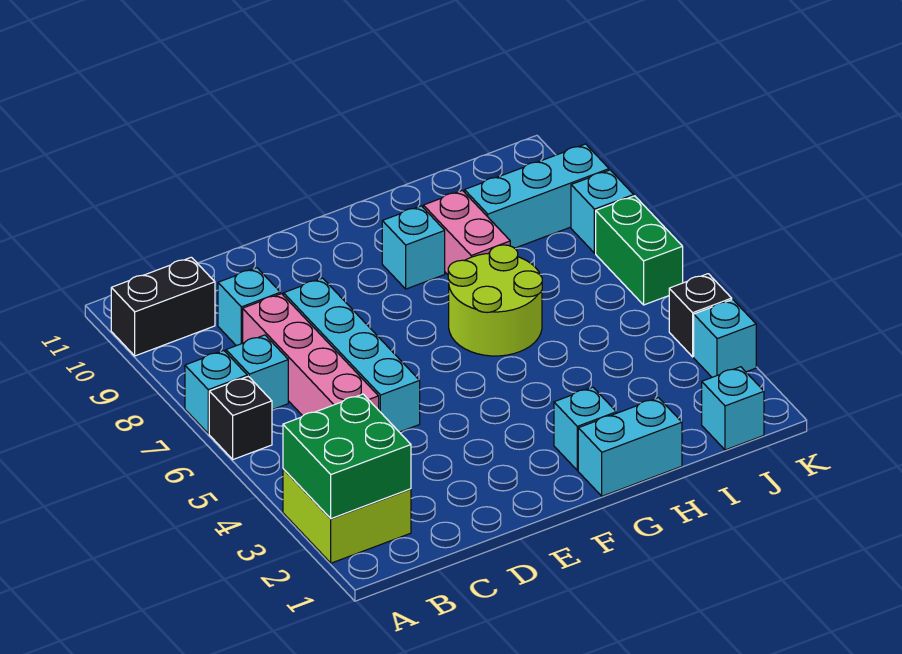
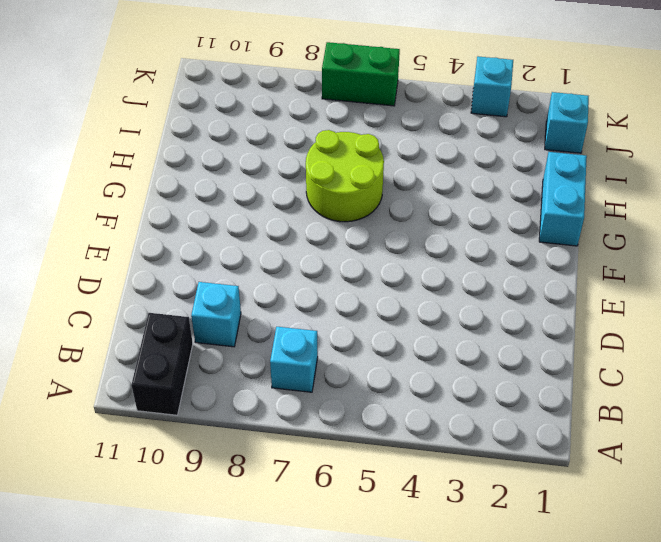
none -> lime 2x2 brick [283,469,411,563]
none -> black 1x1 brick [209,376,272,459]
none -> cyan 1x1 brick [185,351,247,434]

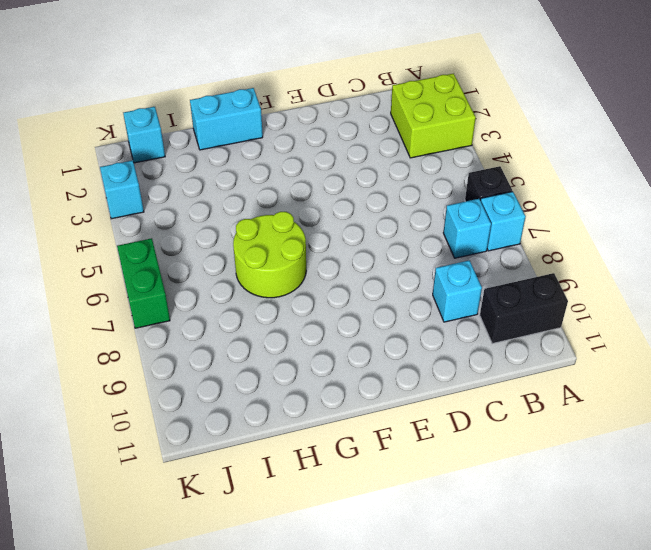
none -> pink 1x4 brick [243,294,379,416]
none -> cyan 1x4 brick [284,278,420,432]
none -> cyan 1x1 brick [554,387,616,470]

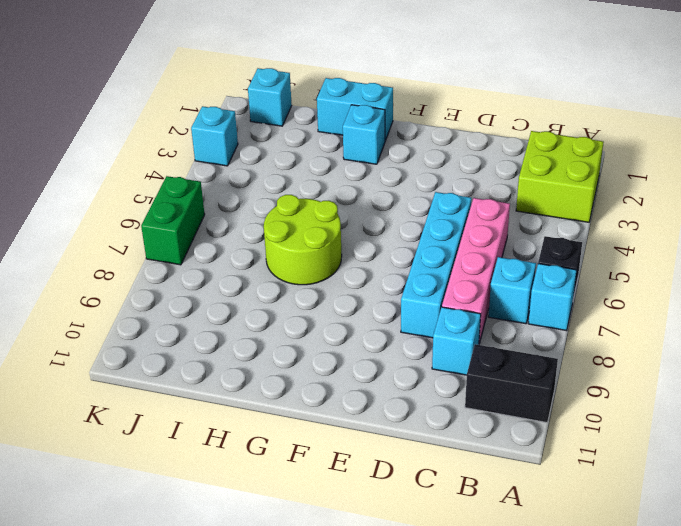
none -> cyan 1x1 brick [382,206,445,289]
none -> pink 1x2 brick [423,190,510,275]
none -> cyan 1x3 brick [464,144,609,248]

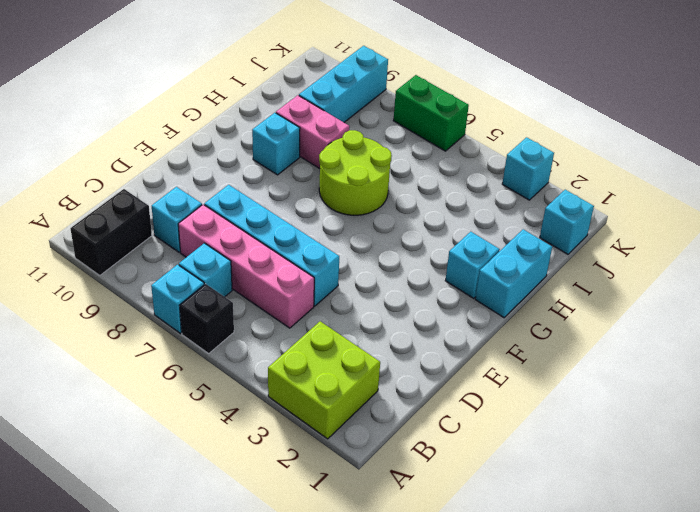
none -> black 1x1 brick [669,274,732,357]
none -> cyan 1x1 brick [571,170,634,253]
none -> green 2x2 brick [283,394,411,519]

